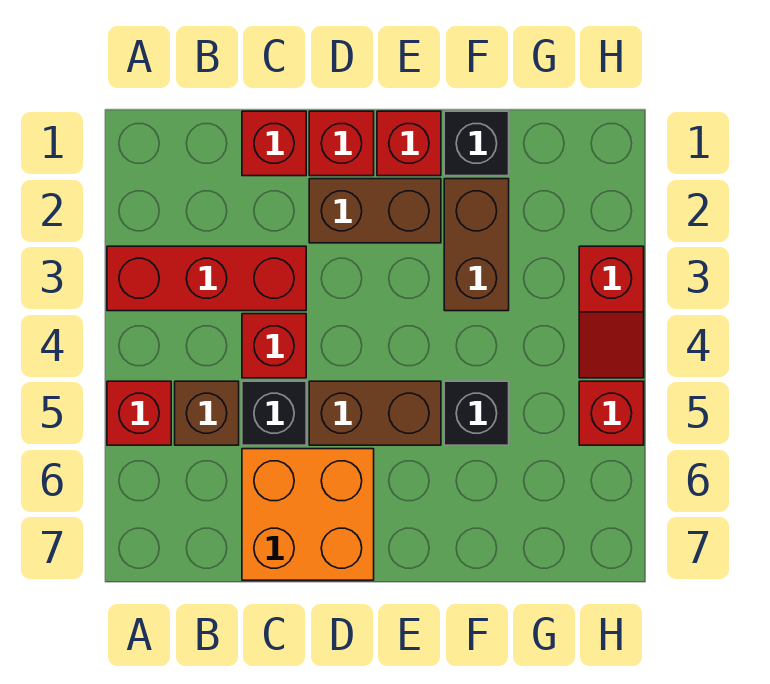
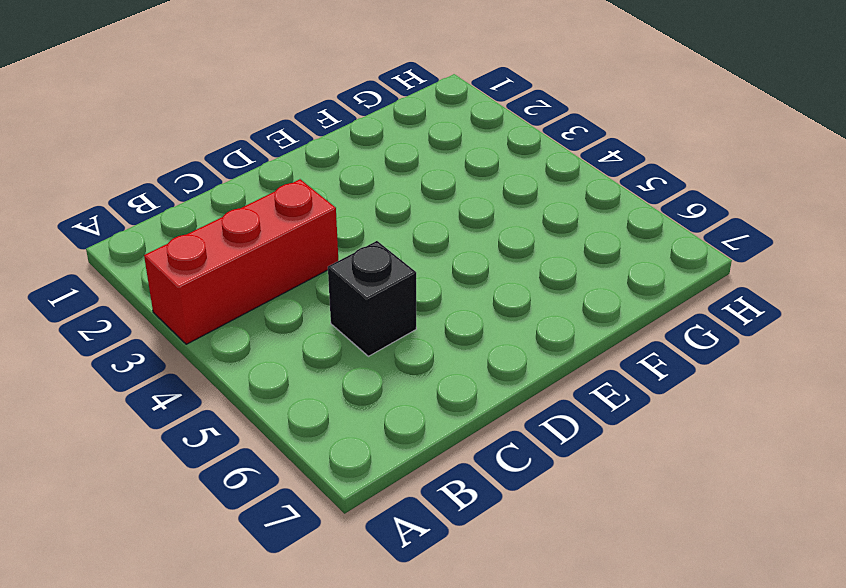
none -> red 1x1 brick [107,381,171,445]
none -> brown 1x1 brick [175,381,239,445]
none -> red 1x1 brick [242,111,306,176]

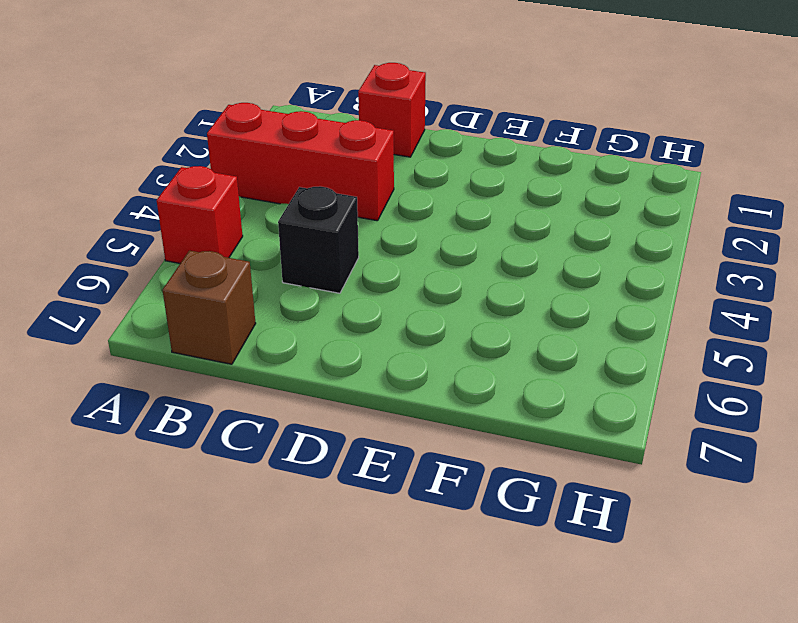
brown 1x1 brick [163,251,256,364] -> brown 1x1 brick moved to [175,381,239,445]
none -> red 1x1 brick [242,314,306,378]
none -> orange 2x2 brick [242,449,374,580]
none -> red 1x1 brick [309,111,374,176]

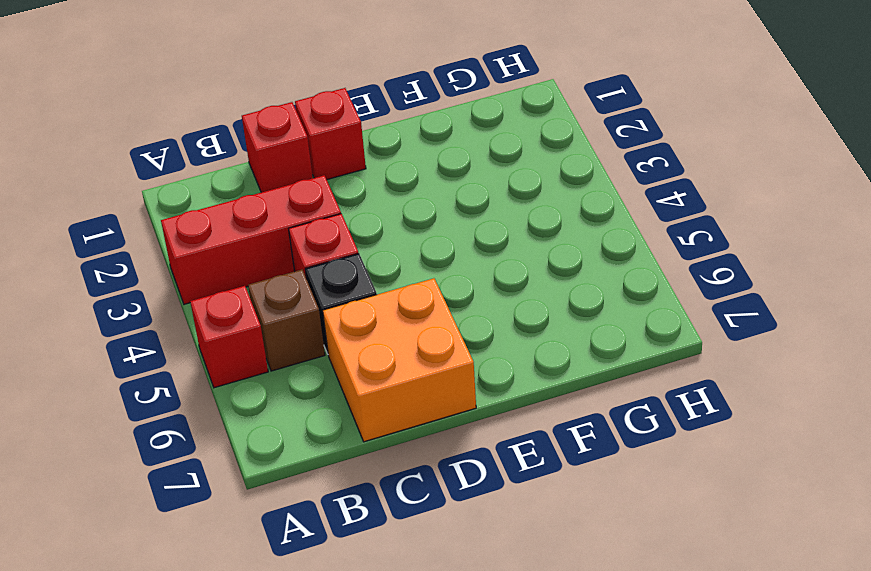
none -> brown 1x2 brick [309,179,441,243]
none -> brown 1x2 brick [309,381,441,445]
none -> red 1x1 brick [377,111,441,176]

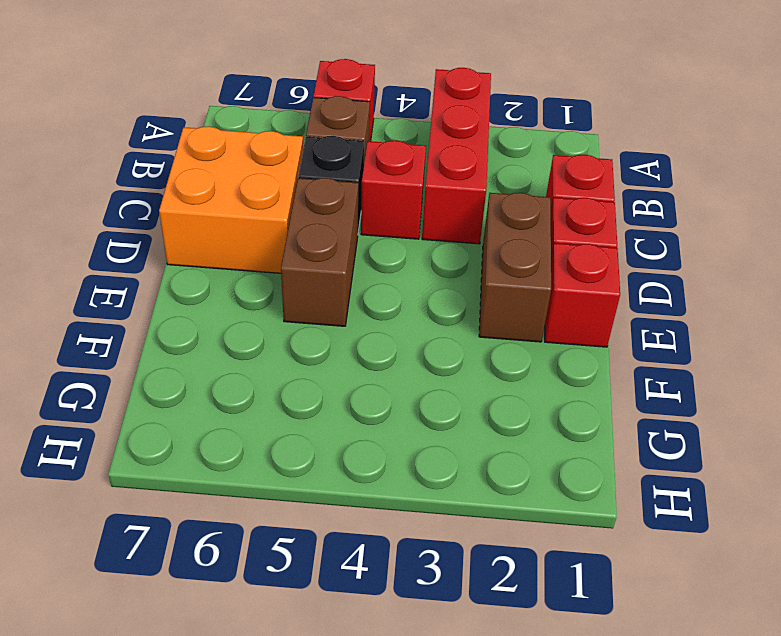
none -> black 1x1 brick [444,111,509,176]
none -> brown 1x2 brick [444,179,509,311]
none -> black 1x1 brick [444,381,509,445]

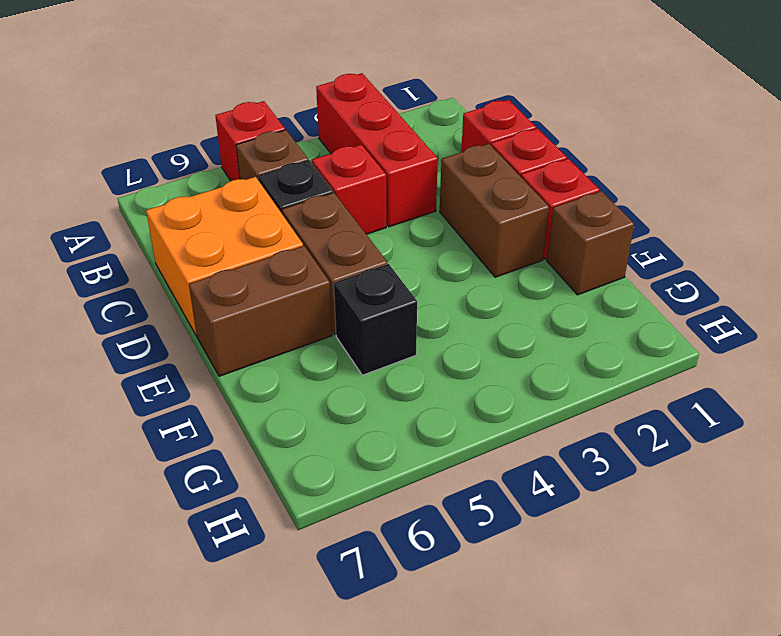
brown 1x2 brick [189,246,332,376] -> brown 1x2 brick moved to [444,179,509,311]
brown 1x1 brick [547,191,634,295] -> black 1x1 brick [444,111,509,176]
none -> red 1x2 slope [579,246,644,378]
none -> red 1x1 brick [579,381,644,445]

